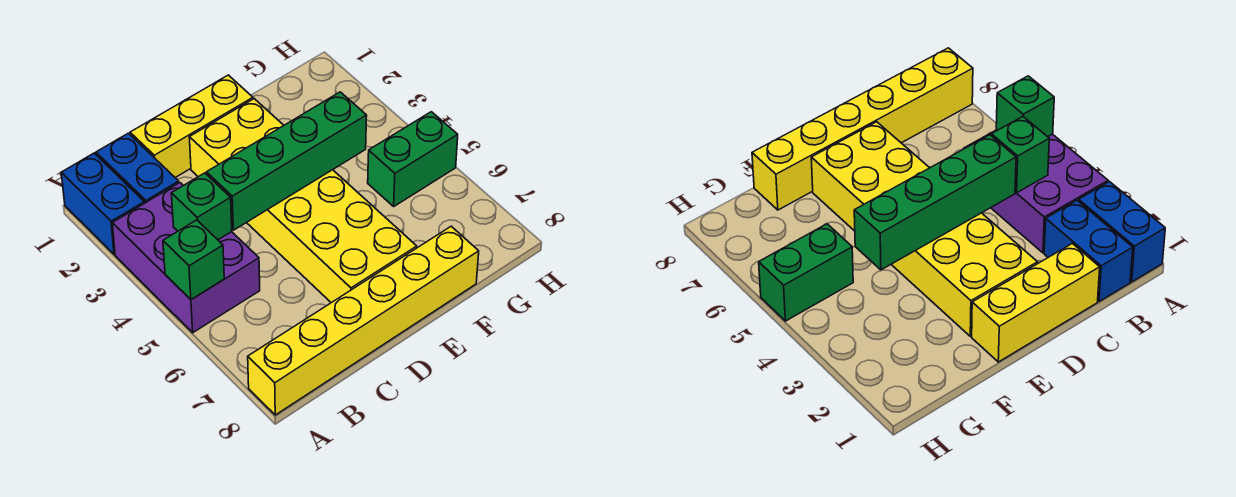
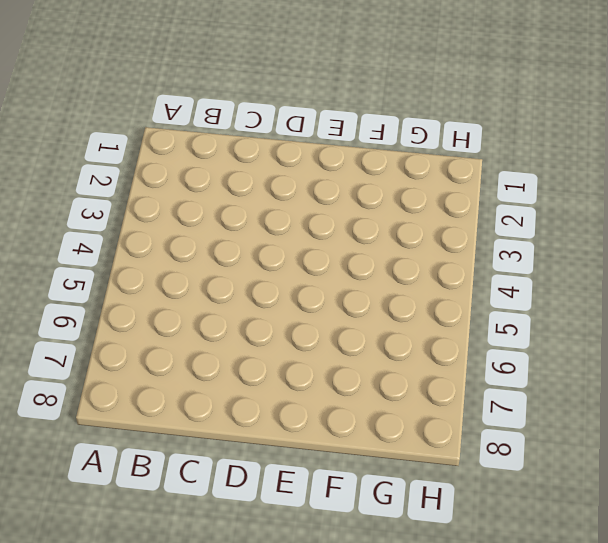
none -> blue 1x2 brick [61,153,144,254]
none -> purple 2x3 brick [112,183,260,333]

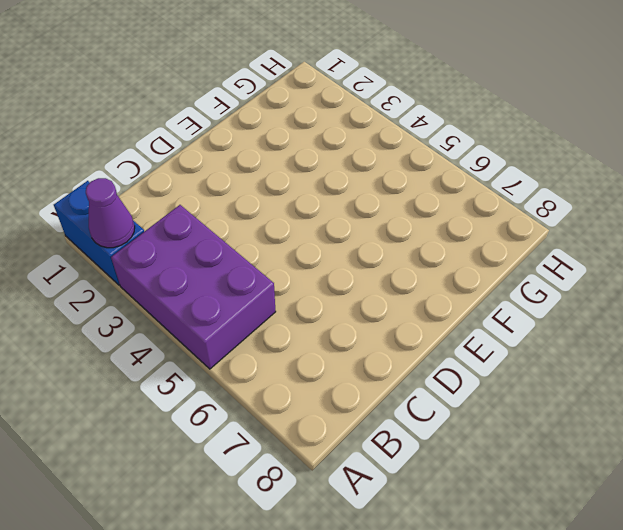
purple 1x1 cone [86,178,135,248] -> none
none -> yellow 1x6 brick [248,226,479,415]
none -> blue 1x2 brick [96,133,179,203]

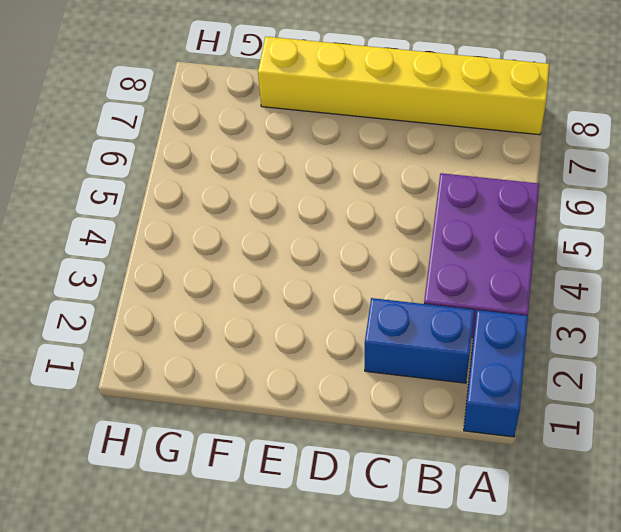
blue 1x2 brick [365,298,474,383] -> blue 1x2 brick turned to [96,133,179,203]
none -> yellow 1x3 brick [130,75,253,178]
none -> yellow 2x6 brick [189,99,417,303]

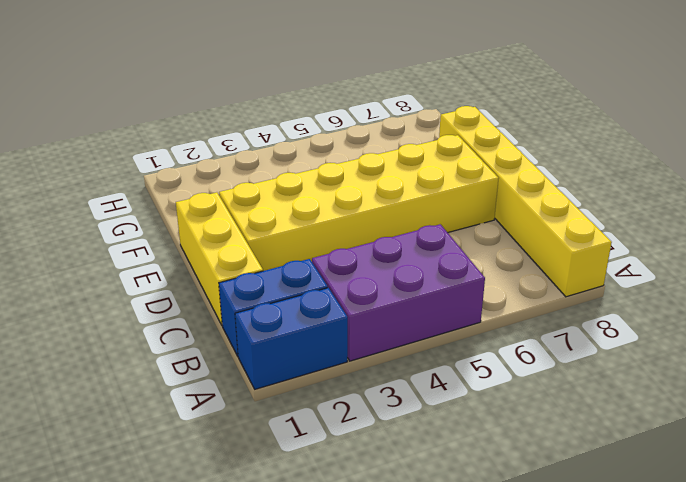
none -> green 1x2 brick [368,112,458,206]
none -> green 1x1 brick [163,220,224,300]

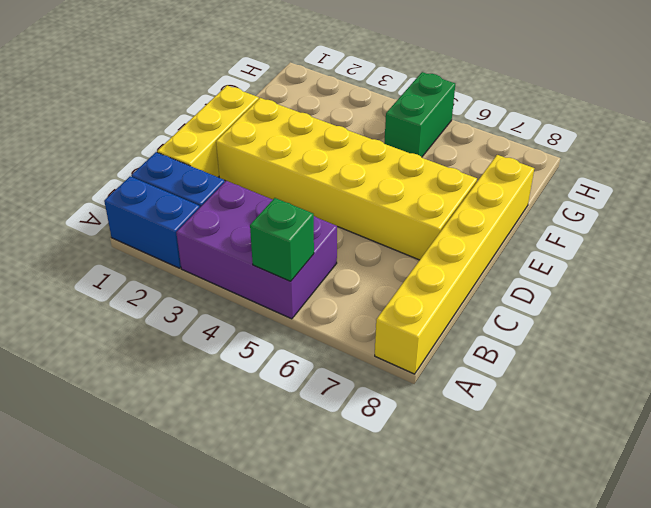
none -> green 1x1 brick [171,173,232,240]
none -> green 1x4 brick [206,92,367,230]

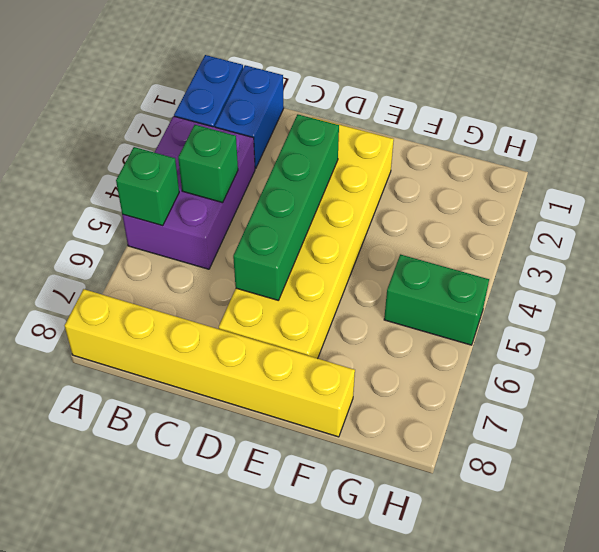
green 1x4 brick [233,114,339,300] -> green 1x4 brick turned to [206,92,367,230]
none -> yellow 1x3 brick [130,75,253,178]

